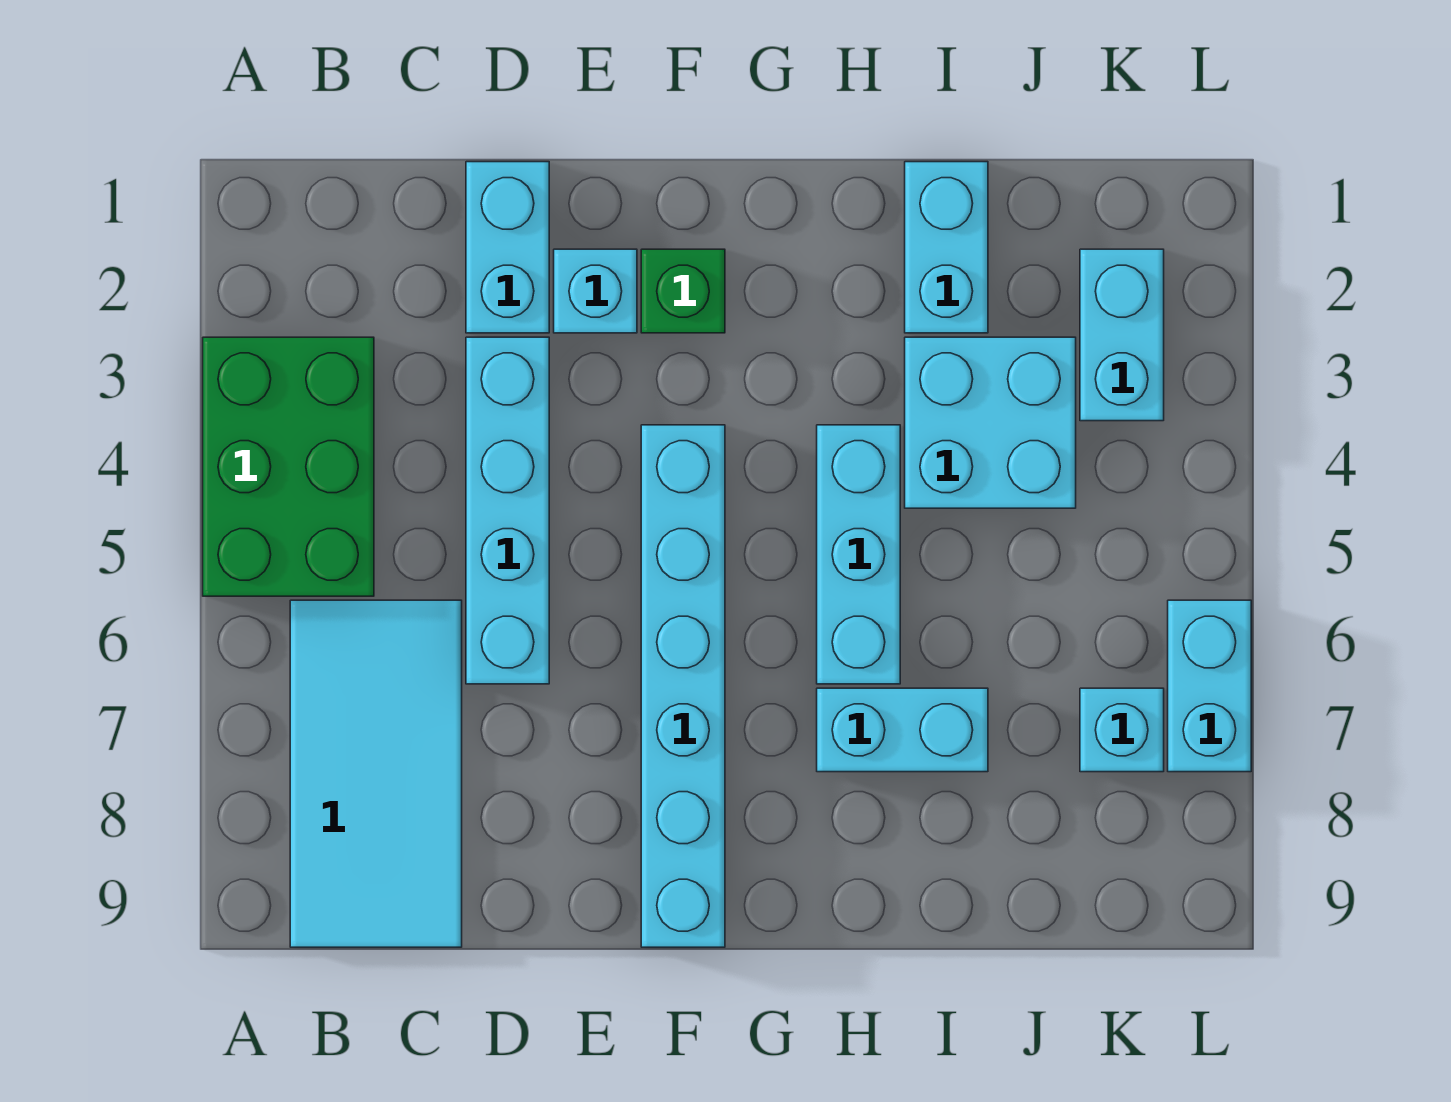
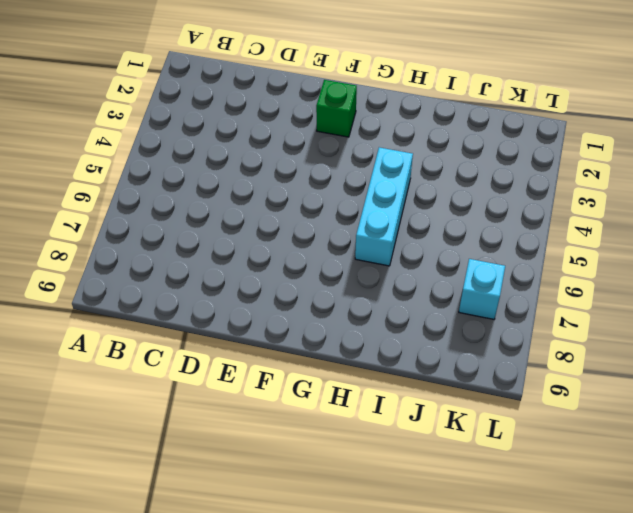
none -> green 2x3 brick [203,337,374,596]
none -> cyan 2x4 tile [290,600,462,947]
none -> cyan 1x2 brick [466,162,549,333]

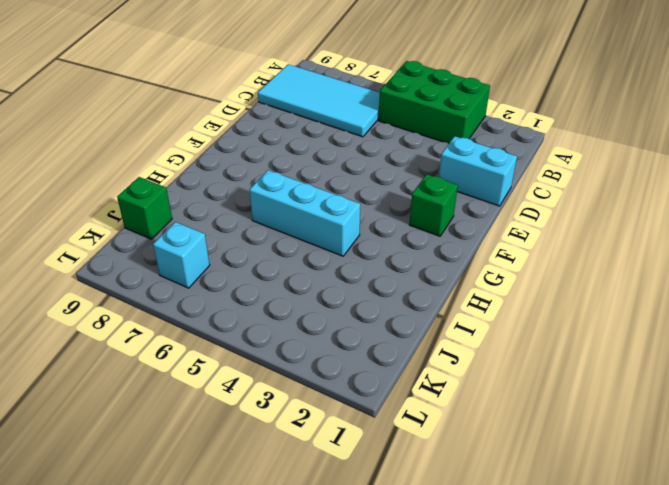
green 1x1 brick [117,177,172,239] -> none
none -> cyan 1x4 brick [466,337,549,684]
none -> cyan 1x1 brick [554,249,637,333]
none -> cyan 1x6 brick [641,425,725,947]

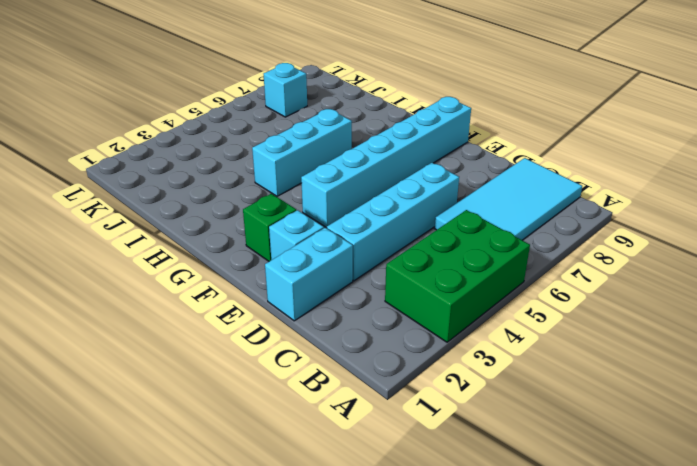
none -> cyan 1x2 brick [817,688,988,772]
none -> cyan 1x2 brick [905,162,988,333]
none -> cyan 2x2 brick [905,337,1076,508]

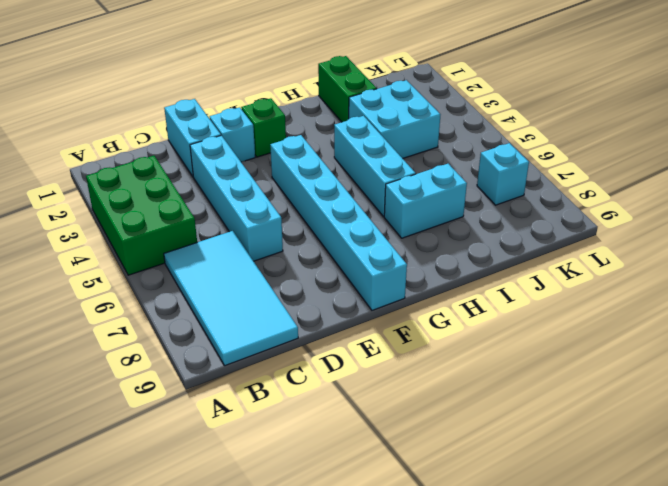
green 1x2 brick [318,56,377,122] -> cyan 1x2 brick [905,162,988,333]
none -> cyan 1x2 brick [1080,249,1164,421]
none -> cyan 1x2 brick [1168,600,1251,772]

